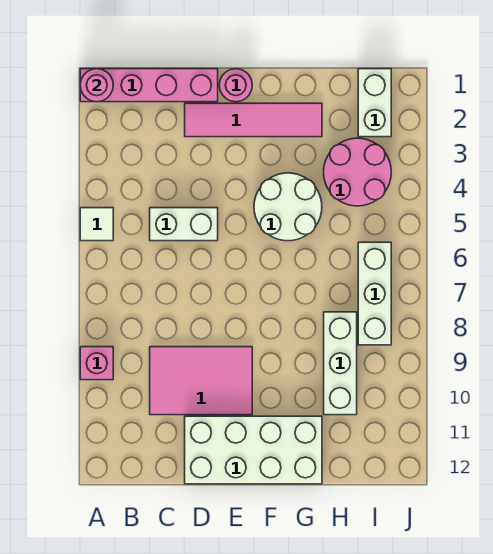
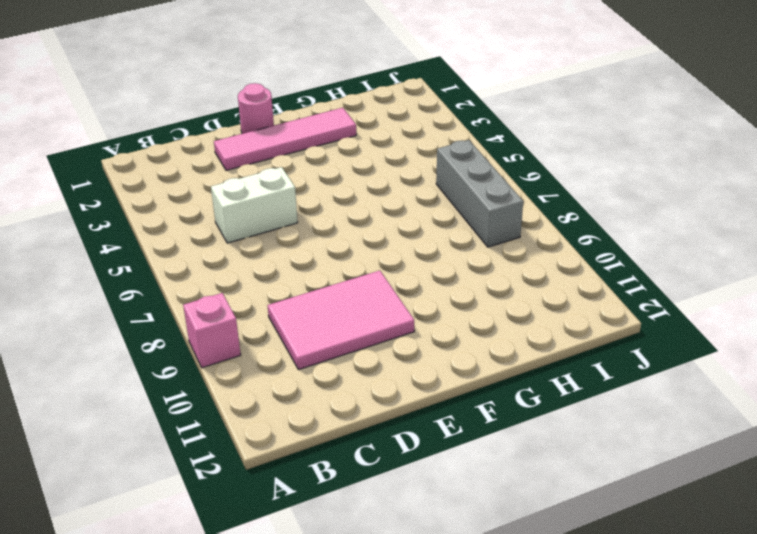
grey 1x3 brick [436,140,523,247] -> white 1x3 brick [358,242,391,345]
none -> pink 1x4 brick [80,69,218,102]
none -> white 1x1 tile [80,208,113,241]
none -> white 2x4 brick [185,416,322,484]

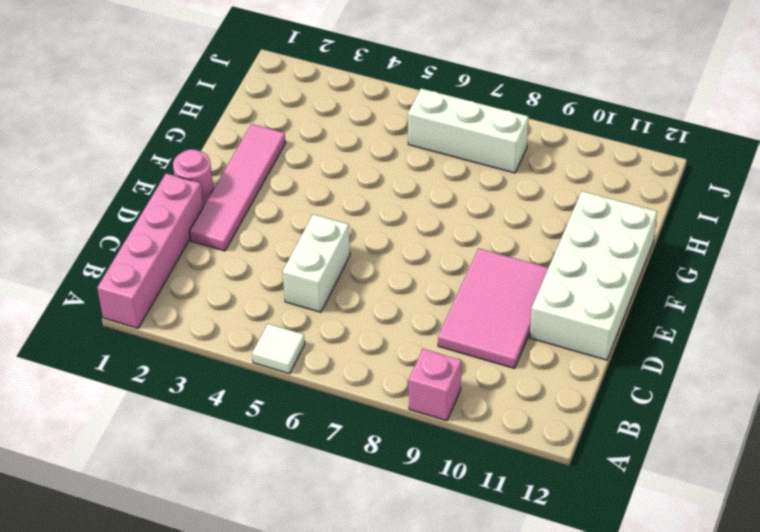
none -> white 2x2 round brick [254,173,322,241]
none -> pink 2x2 round brick [324,138,391,206]
none -> white 1x3 brick [324,312,357,415]

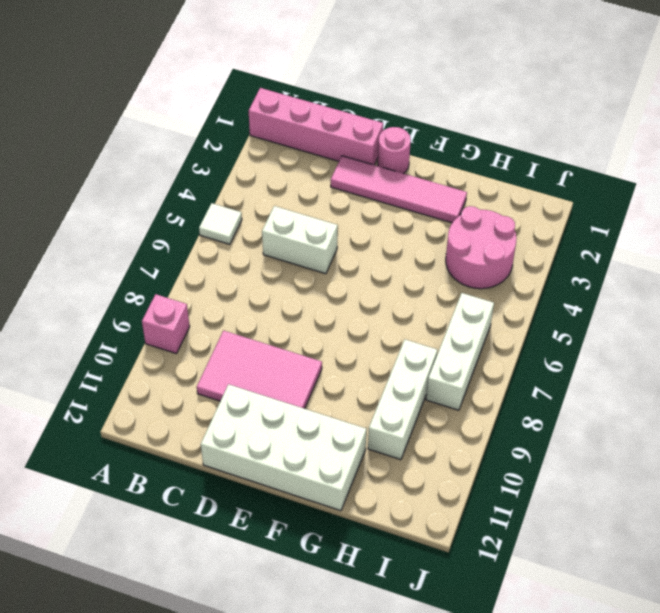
none -> white 2x2 round brick [254,173,322,241]
none -> white 1x2 brick [358,69,391,137]
none -> pink 1x1 round brick [80,69,113,102]

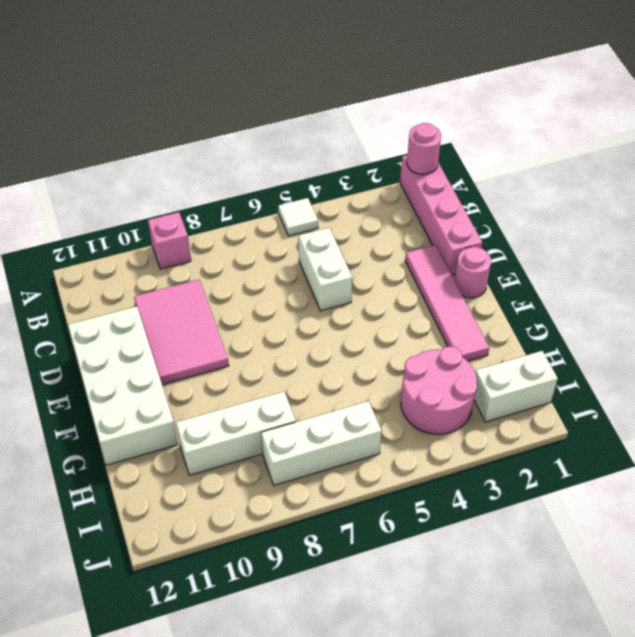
none -> white 2x2 round brick [254,173,322,241]

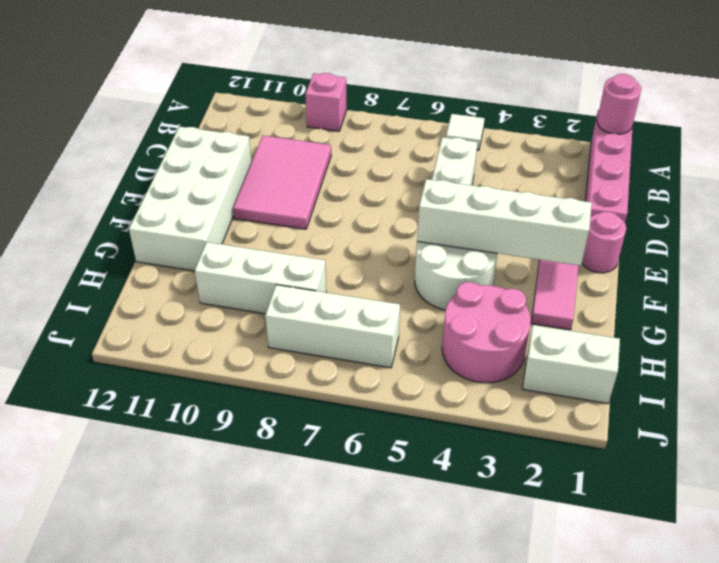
white 1x4 brick [417,179,592,266] -> none

